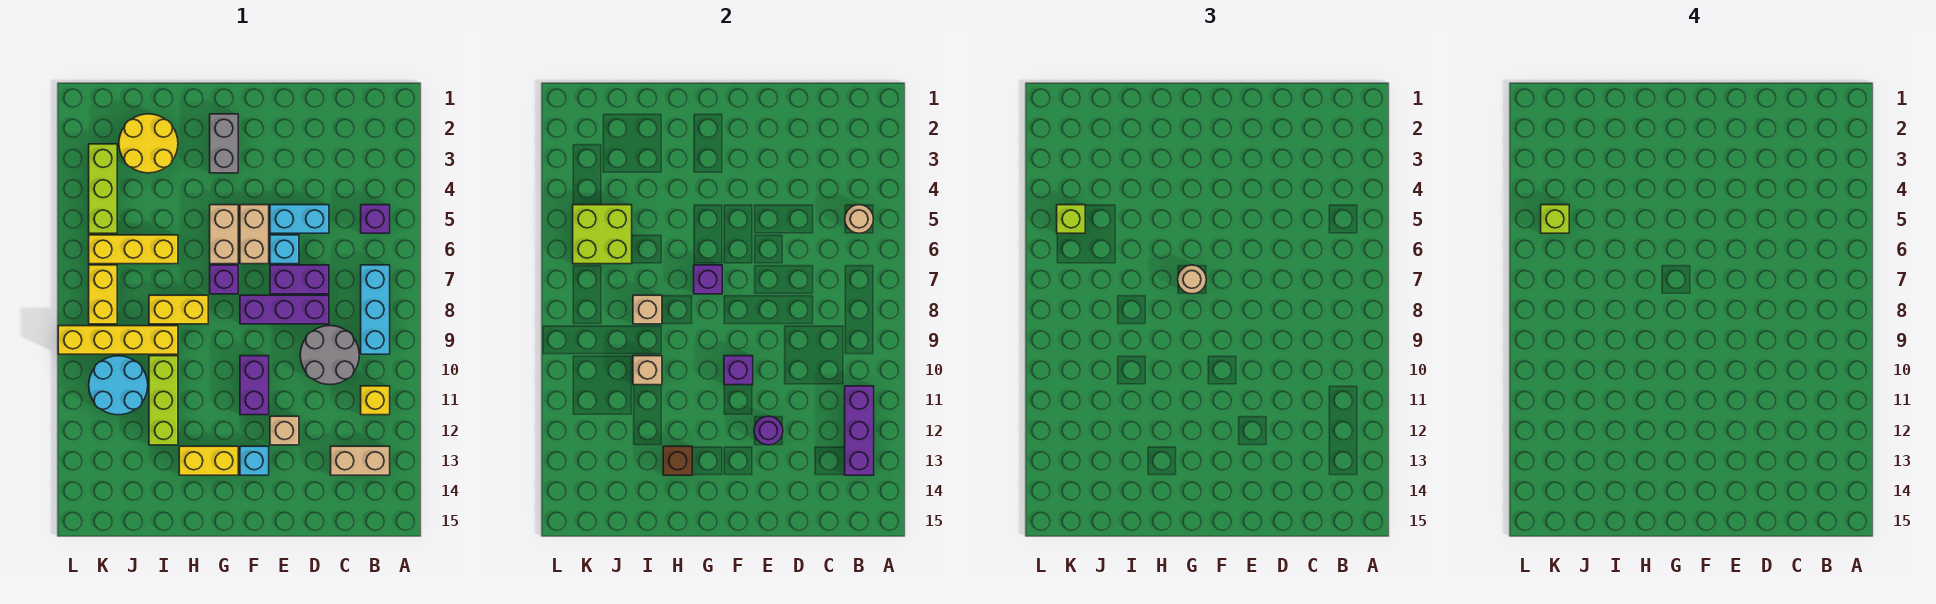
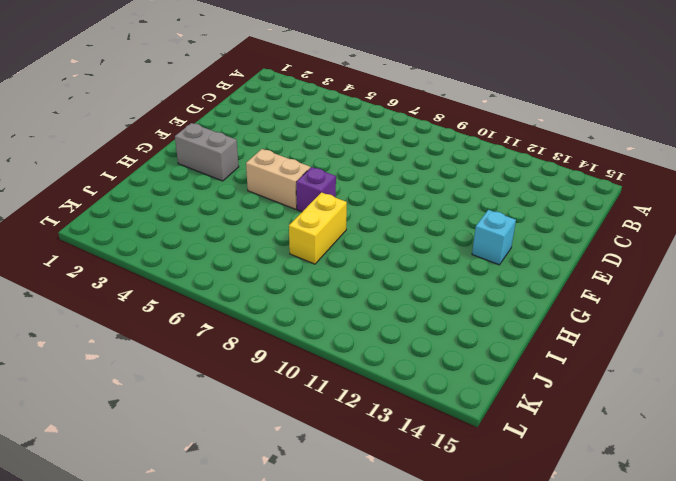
none -> purple 1x1 brick [361,205,390,233]
none -> cyan 1x3 brick [361,265,390,354]
none -> yellow 1x1 brick [361,386,390,415]
none -> tan 1x2 brick [331,446,390,475]

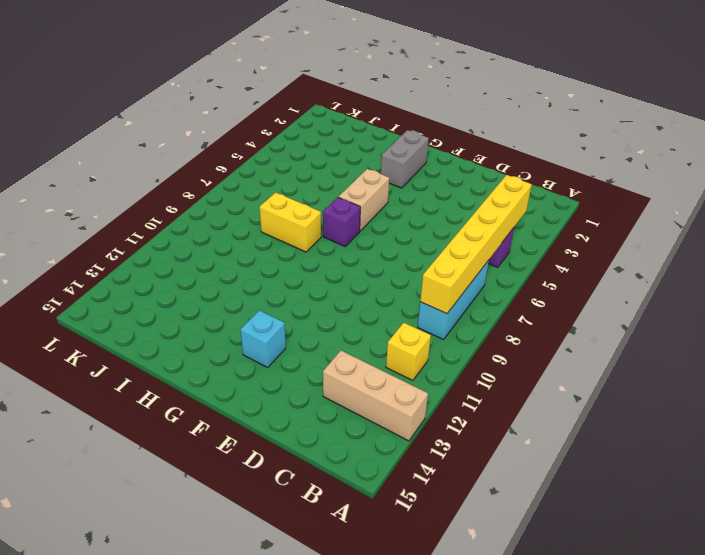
tan 1x3 brick [323,351,428,441] -> tan 1x2 brick [331,446,390,475]
yellow 1x6 brick [420,175,532,314] -> tan 1x1 round brick [845,205,873,233]
none -> grey 2x2 round brick [300,326,359,385]
none -> cyan 1x2 brick [270,205,329,233]
none -> purple 1x2 brick [270,265,329,294]
none -> purple 1x3 brick [240,295,329,324]

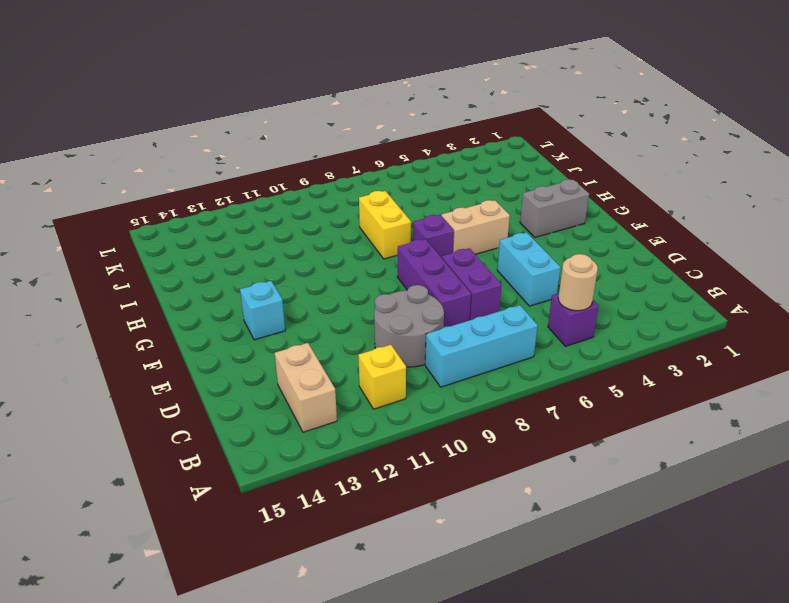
none -> cyan 1x1 brick [270,235,299,264]
none -> tan 1x1 brick [270,416,299,445]
none -> tan 1x2 brick [240,205,269,264]
none -> purple 1x2 brick [240,356,269,415]

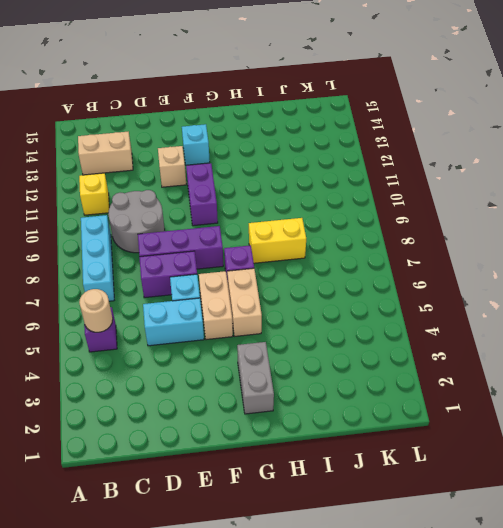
none -> yellow 1x2 brick [179,446,238,475]
none -> yellow 2x2 round brick [119,114,178,173]
none -> yellow 1x3 brick [89,235,178,264]
none -> yellow 1x4 brick [58,326,178,354]

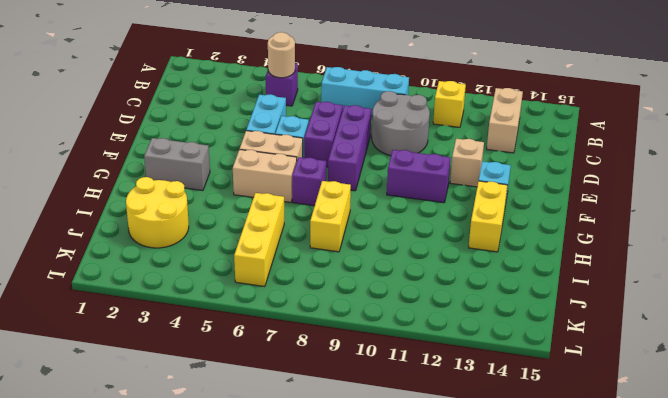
none -> yellow 1x4 brick [58,326,178,354]
none -> lime 1x3 brick [149,356,178,445]
none -> cyan 2x2 round brick [89,356,148,415]
none -> lime 1x3 brick [89,144,117,233]

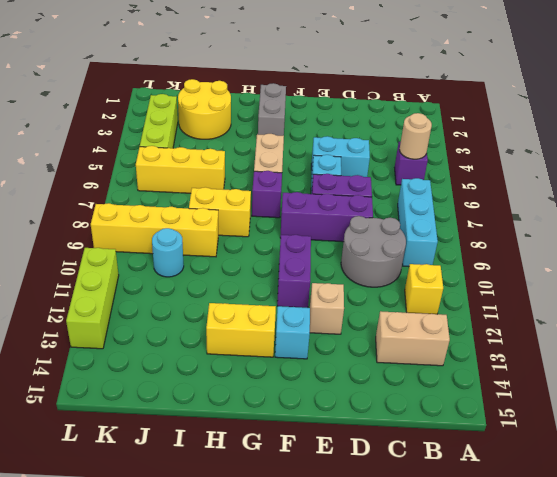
cyan 1x1 round brick [152,228,184,277] -> cyan 2x2 round brick [89,356,148,415]
lime 1x3 brick [66,248,119,349] -> lime 1x3 brick moved to [149,356,178,445]
none -> tan 1x2 brick [240,205,269,264]
none -> yellow 1x2 brick [89,265,117,324]
none -> purple 1x3 brick [845,386,874,475]
none -> purple 1x1 round brick [754,416,783,445]

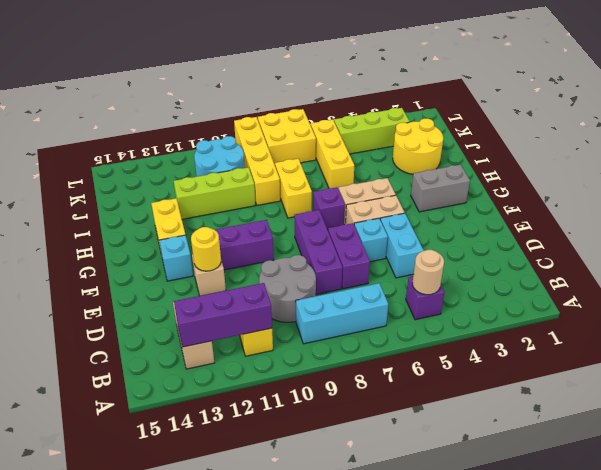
yellow 1x1 round brick [191,227,221,271] -> purple 1x1 round brick [754,416,783,445]
yellow 2x2 brick [258,109,316,165] -> yellow 1x2 brick [89,265,117,324]
none -> purple 1x1 brick [724,356,753,385]
none -> purple 1x1 brick [694,265,722,294]
none -> brown 1x1 brick [663,446,692,475]
none -> tan 1x1 brick [633,295,662,324]

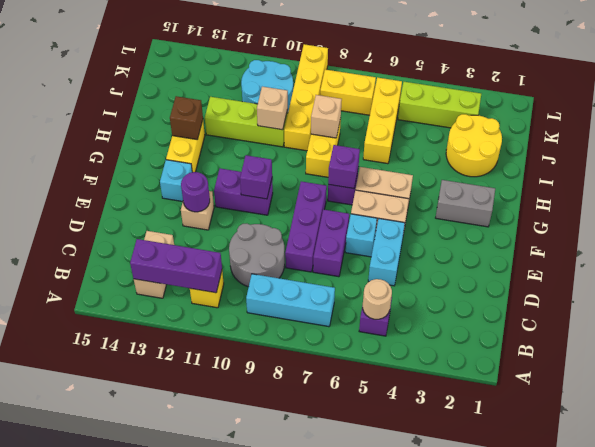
none -> lime 2x2 brick [573,205,632,264]
none -> tan 1x1 round brick [1178,265,1206,294]
none -> lime 1x1 brick [1057,205,1085,233]
none -> lime 1x1 brick [1541,205,1569,233]

